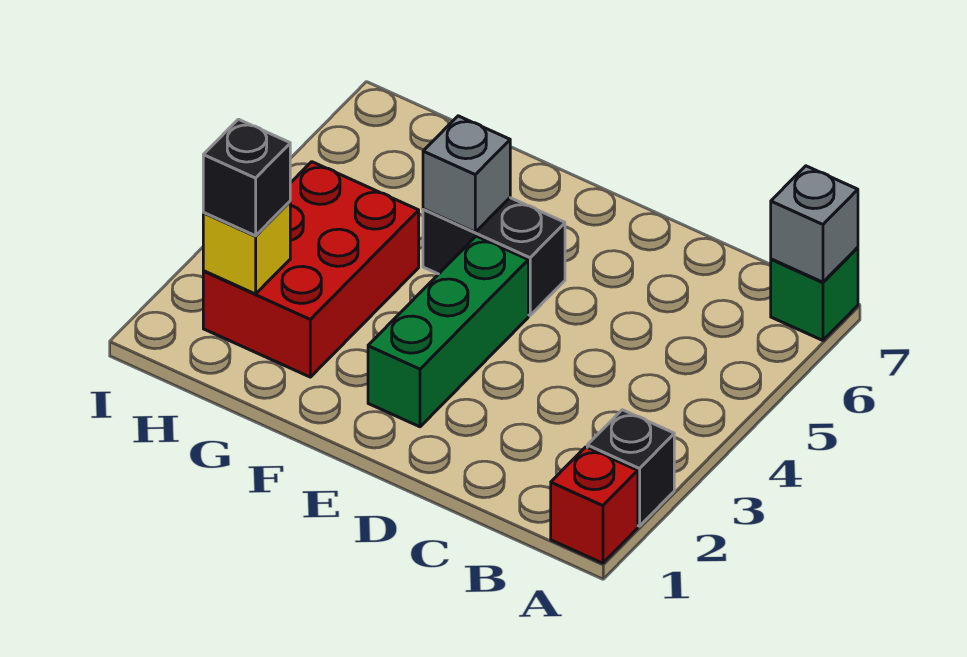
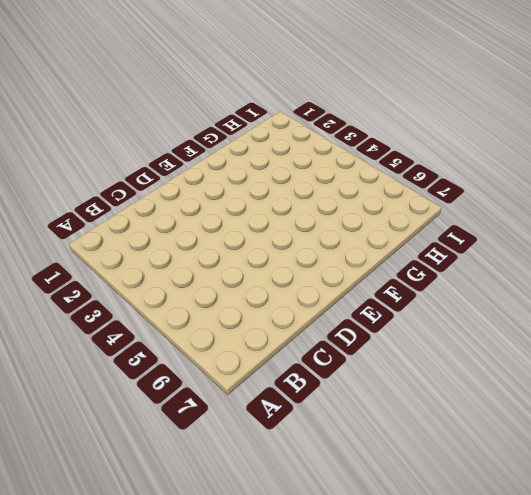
none -> red 1x1 brick [551,447,638,563]
none -> black 1x1 brick [587,410,674,526]

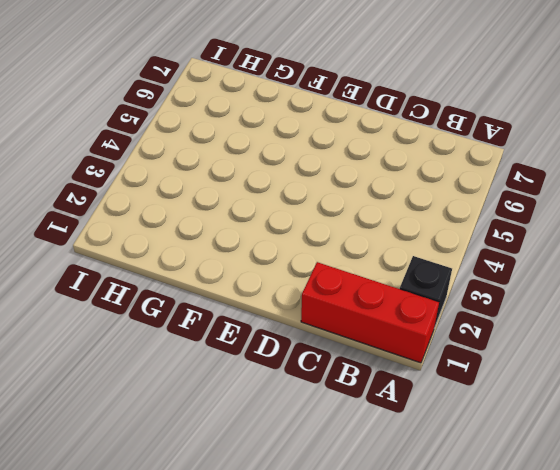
red 1x3 brick [301,262,439,363] -> red 1x1 brick [551,447,638,563]
none -> green 1x1 brick [771,247,858,340]
none -> green 1x3 brick [368,236,528,427]

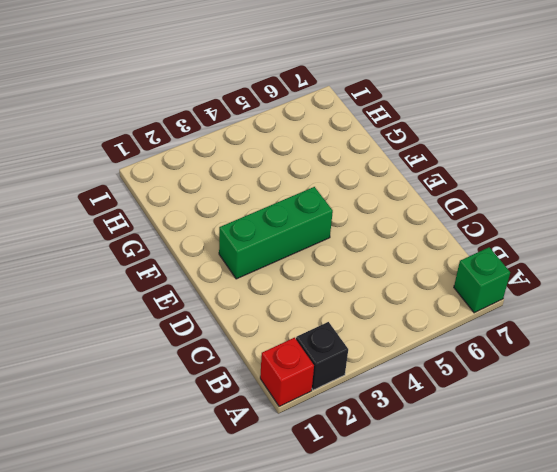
none -> black 1x2 brick [423,198,565,315]
none -> red 2x3 brick [203,162,419,377]

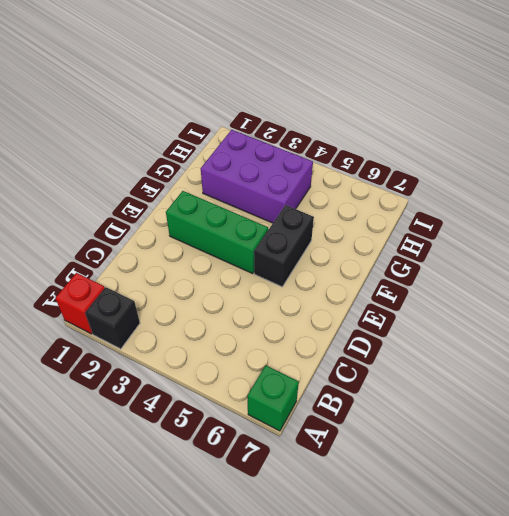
purple 2x3 brick [201,130,313,223] -> red 2x3 brick [203,162,419,377]
none -> grey 1x1 brick [771,166,858,282]
none -> grey 1x1 brick [423,116,510,232]

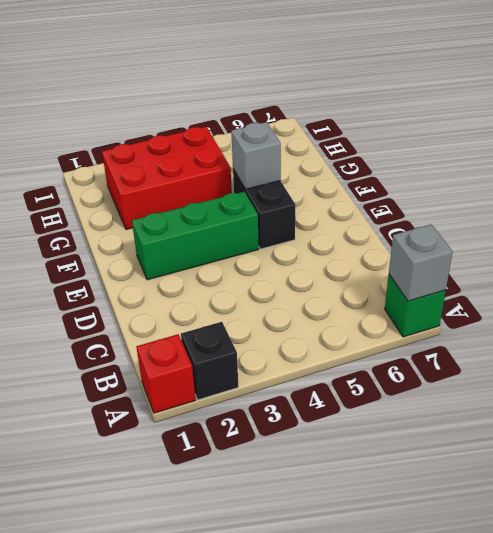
none -> yellow 1x1 brick [203,202,290,294]
none -> black 1x1 brick [203,119,290,236]

